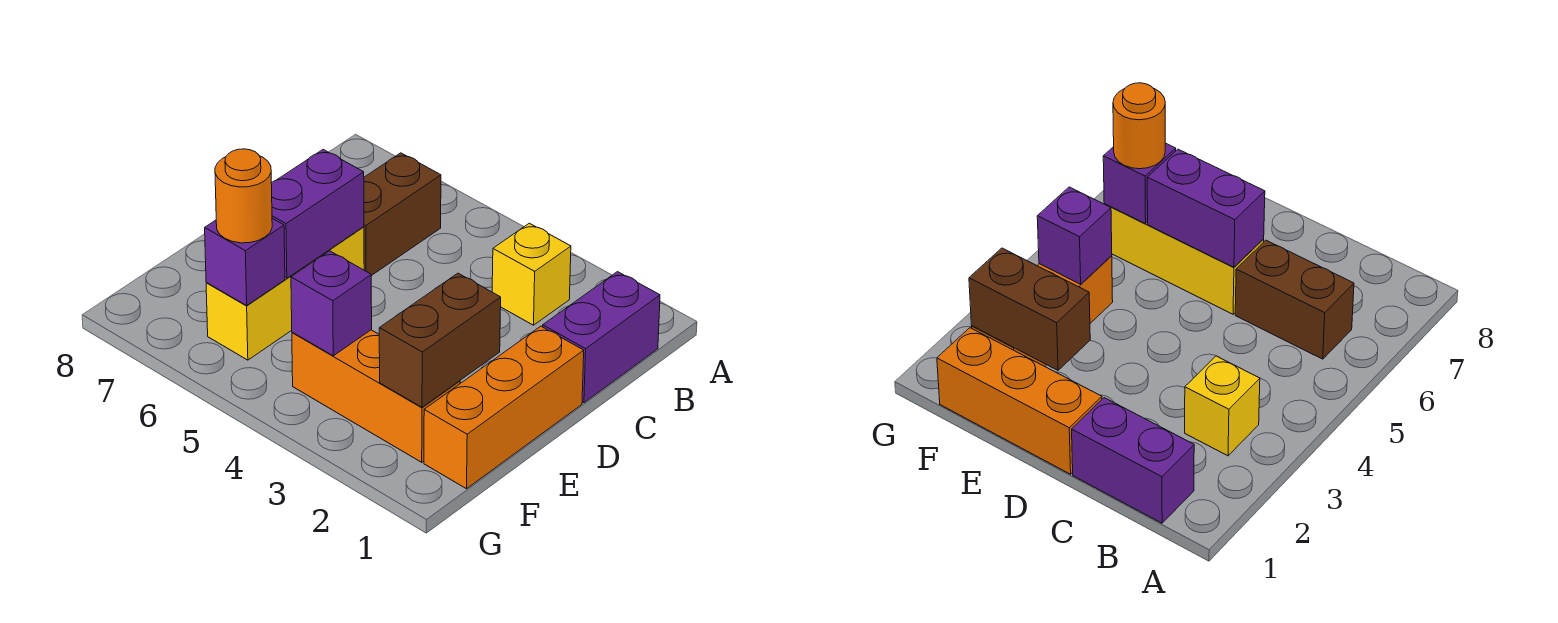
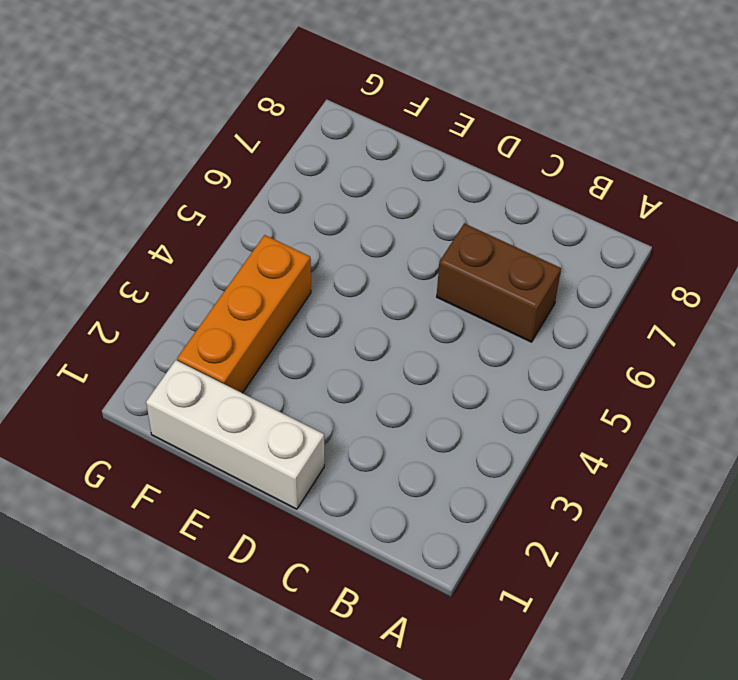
white 1x3 brick [146,360,324,509] -> orange 1x3 brick [424,326,584,489]
none -> purple 1x2 brick [543,272,660,403]
none -> yellow 1x1 brick [492,223,571,325]

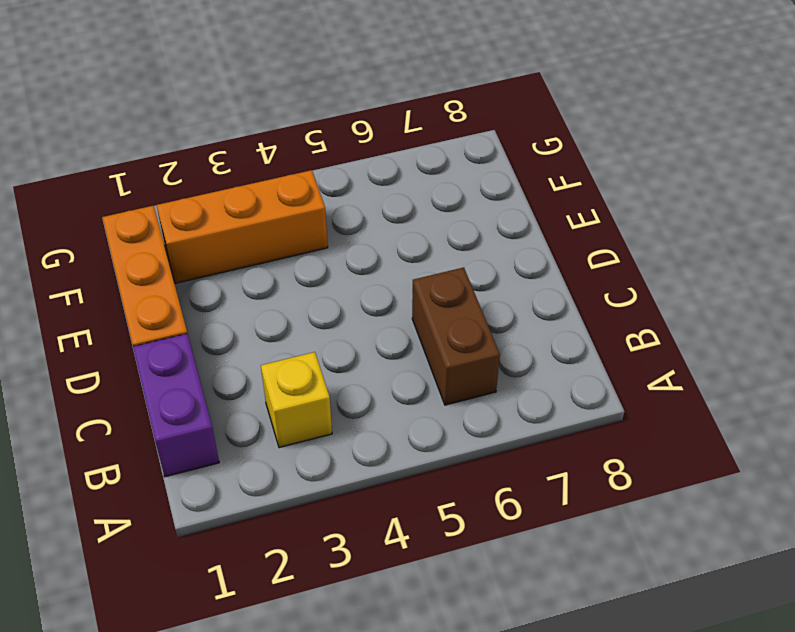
none -> yellow 1x3 brick [206,227,364,360]
none -> purple 1x2 brick [271,150,364,278]

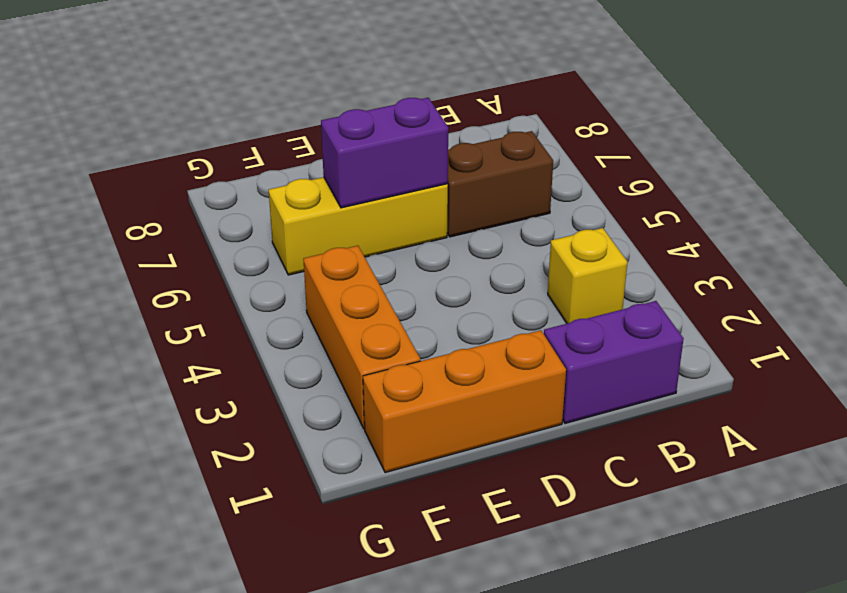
none -> brown 1x2 brick [379,273,501,407]
none -> purple 1x1 brick [291,251,372,356]

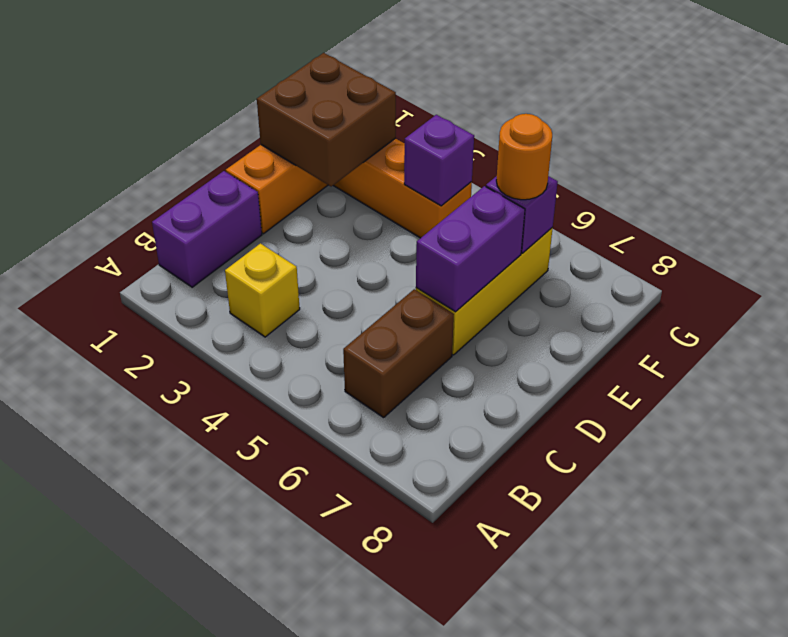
brown 2x2 brick [257,53,396,186] -> brown 1x2 brick [379,273,501,407]

